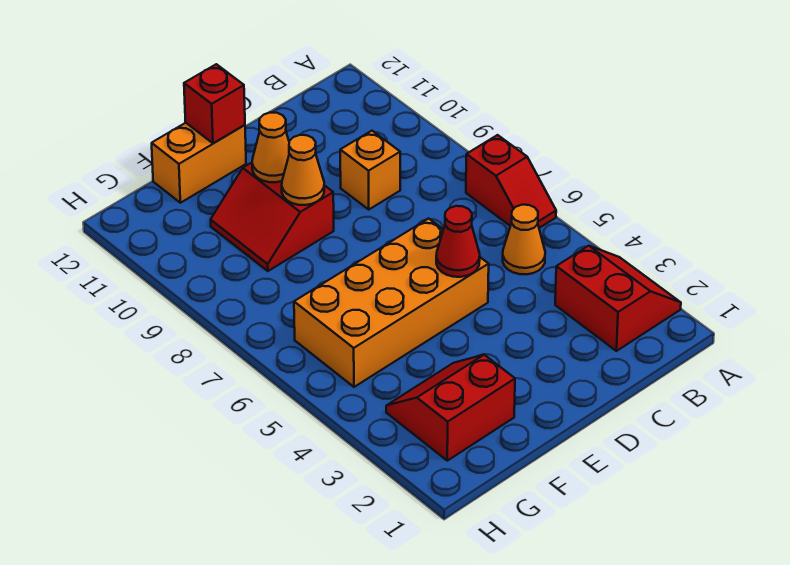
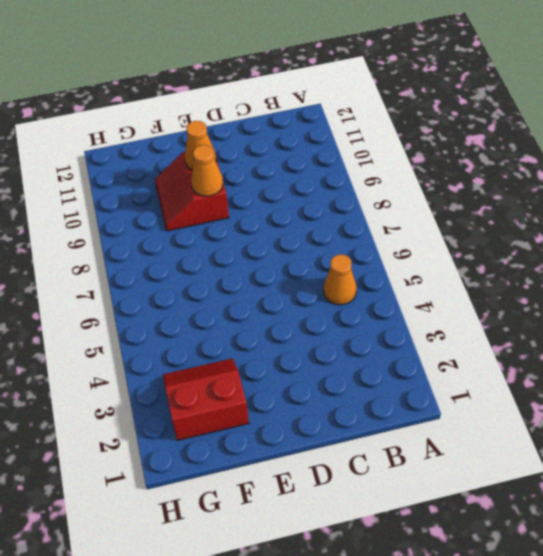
none -> red 2x2 slope [555,246,681,351]
none -> red 1x2 slope [466,135,556,228]
none -> orange 1x1 brick [340,131,400,209]

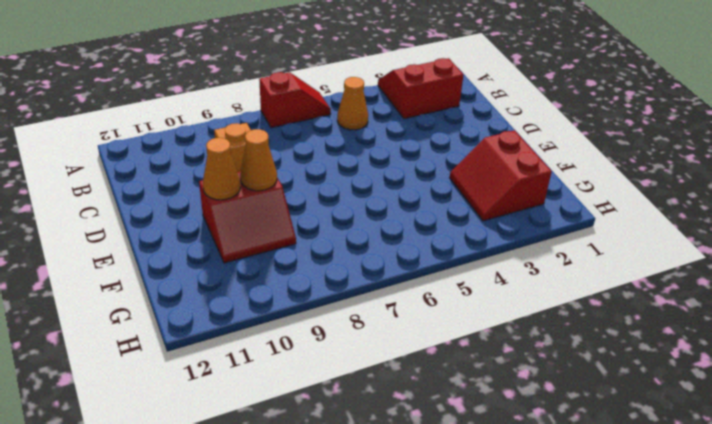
none -> orange 2x4 brick [294,218,489,387]
none -> orange 1x2 brick [152,123,246,203]
none -> red 1x1 cone [436,206,480,277]

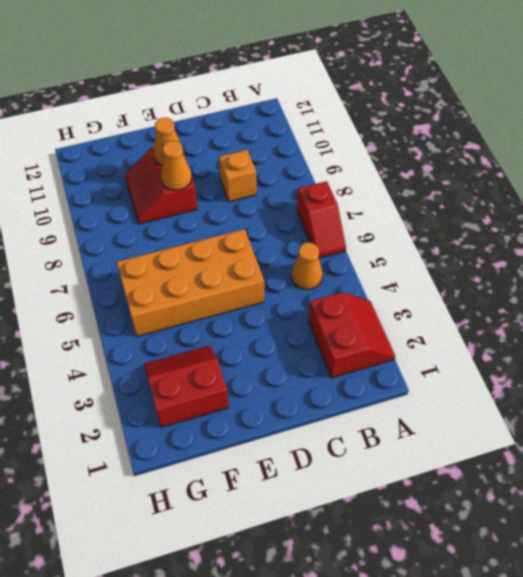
none -> orange 1x2 brick [152,123,246,203]
none -> red 1x1 cone [436,206,480,277]
none -> red 1x1 brick [184,64,245,143]

